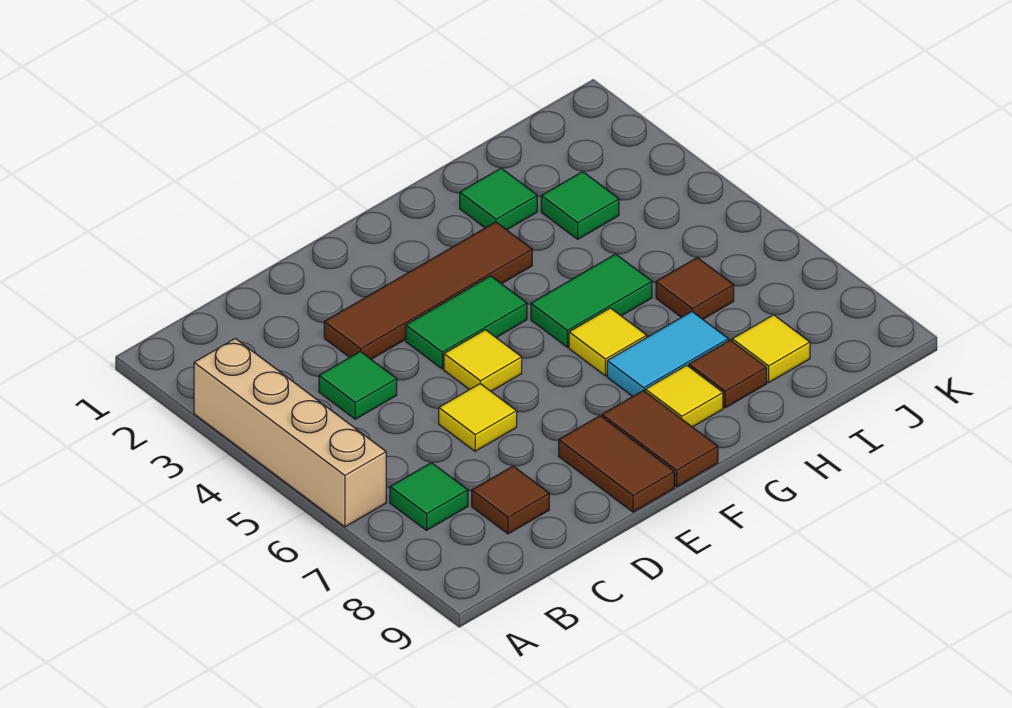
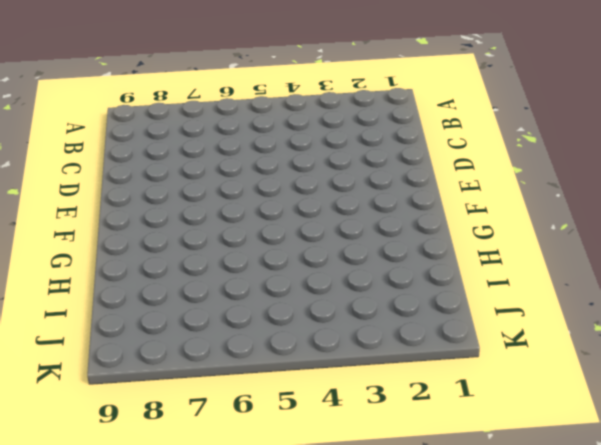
none -> tan 1x4 brick [194,338,386,527]
none -> green 1x1 tile [390,463,468,530]
none -> green 1x1 tile [319,351,397,419]

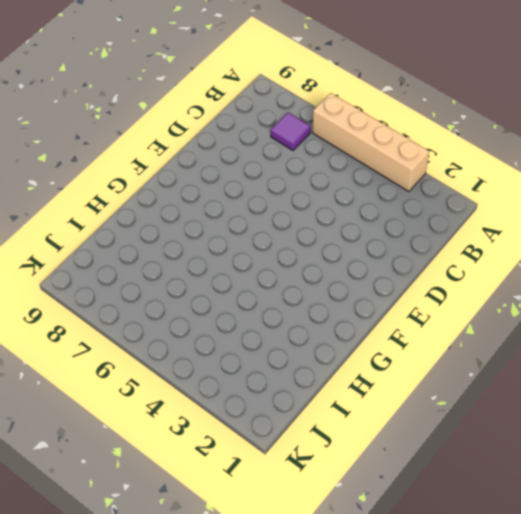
purple 1x1 tile [271,112,311,150] -> green 1x1 tile [390,463,468,530]
none -> green 1x1 tile [319,351,397,419]
none -> brown 1x1 tile [472,466,549,534]
none -> brown 1x4 tile [324,222,532,359]

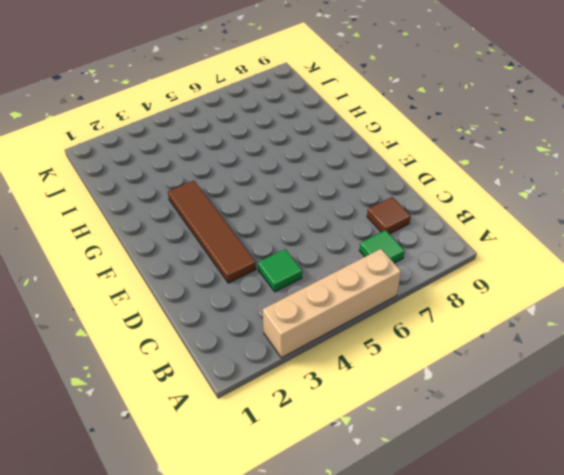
none -> yellow 1x1 tile [439,384,517,451]
none -> green 1x2 tile [406,276,527,369]
none -> yellow 1x1 tile [444,330,522,391]

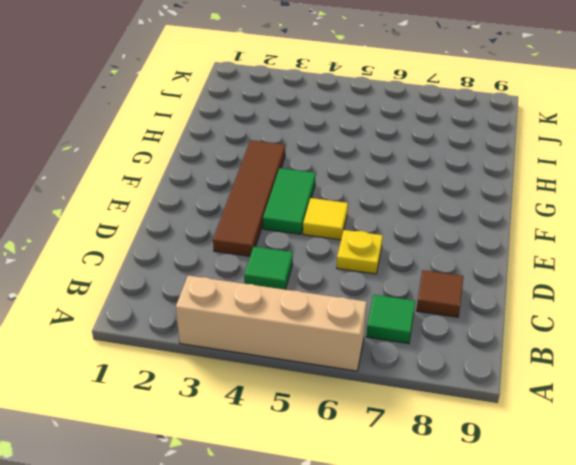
yellow 1x1 plate [337,230,383,274] -> yellow 1x1 tile [439,384,517,451]
none -> brown 1x2 tile [559,416,674,512]
none -> brown 1x2 tile [602,390,718,487]
none -> green 1x2 tile [531,254,652,347]

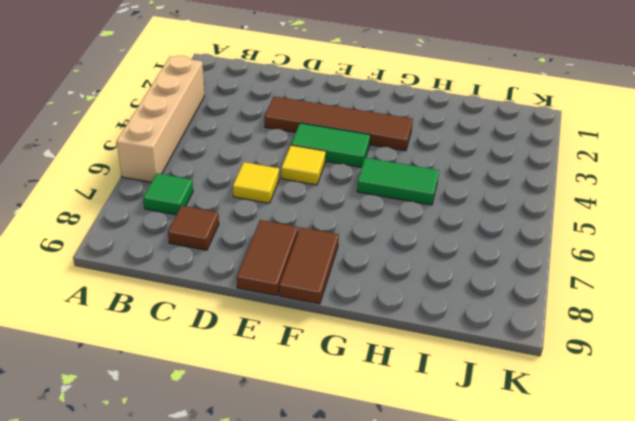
none -> green 1x1 tile [319,351,397,419]
none -> yellow 1x1 tile [569,308,647,376]
none -> cyan 1x2 tile [607,312,728,396]

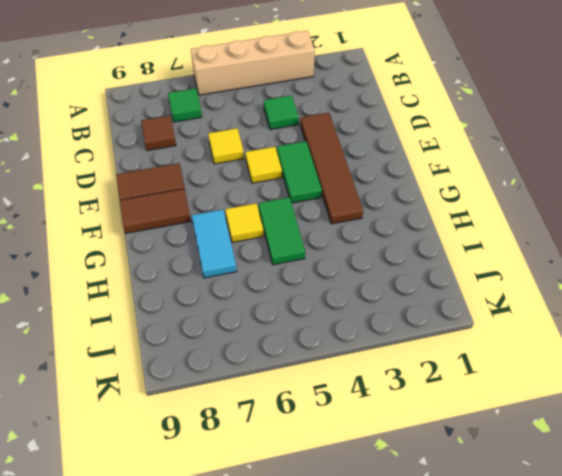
none -> yellow 1x1 tile [645,365,723,427]
none -> green 1x1 tile [460,168,537,230]
none -> brown 1x1 tile [689,340,767,408]

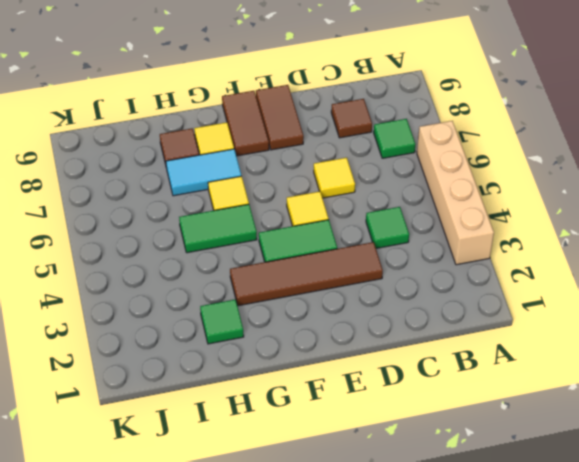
none -> green 1x1 tile [541,172,619,239]
none -> brown 1x1 tile [656,258,734,319]
none -> yellow 1x1 tile [732,315,810,383]

